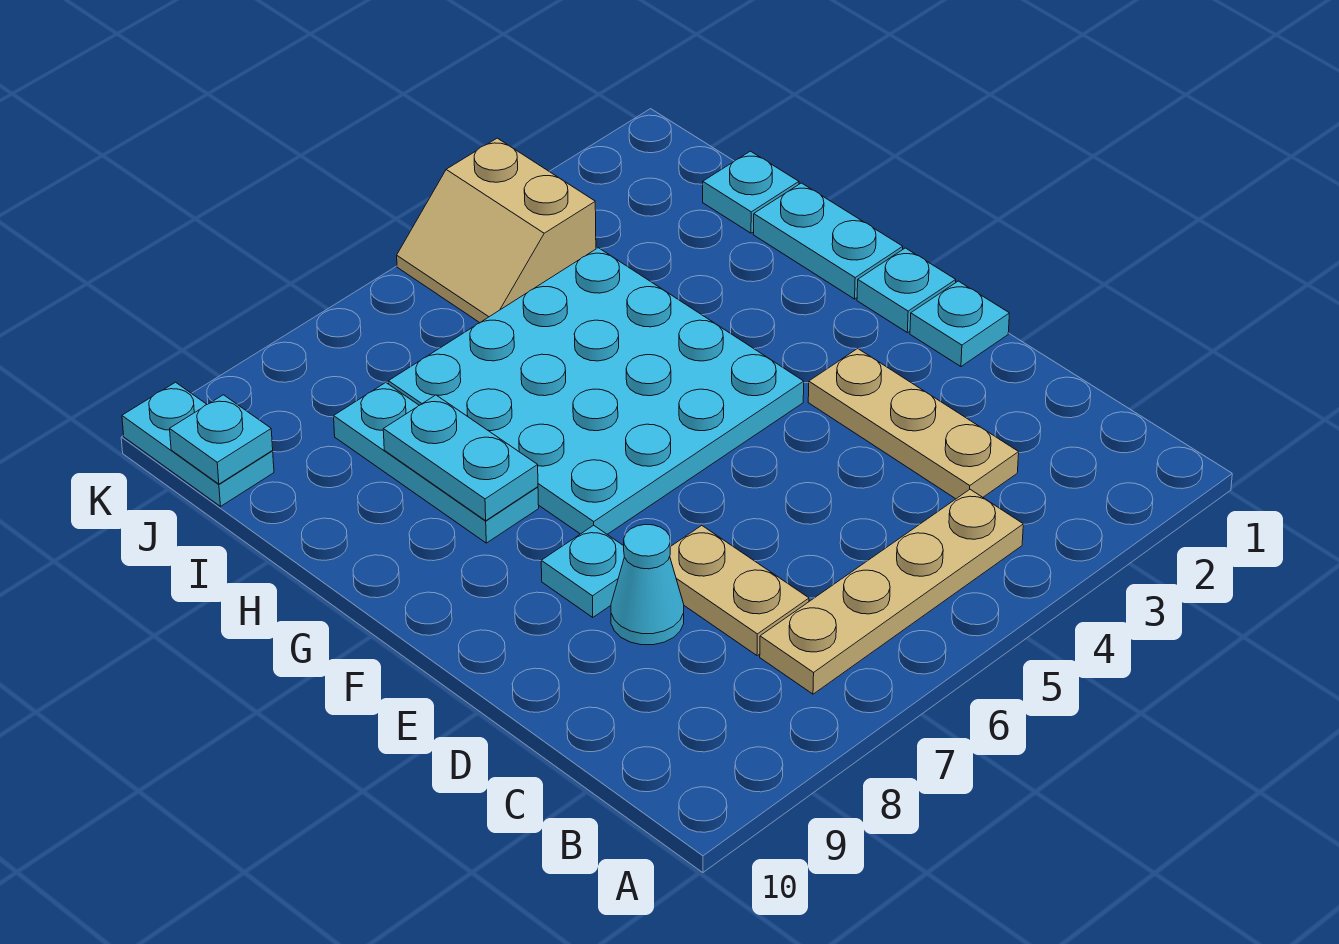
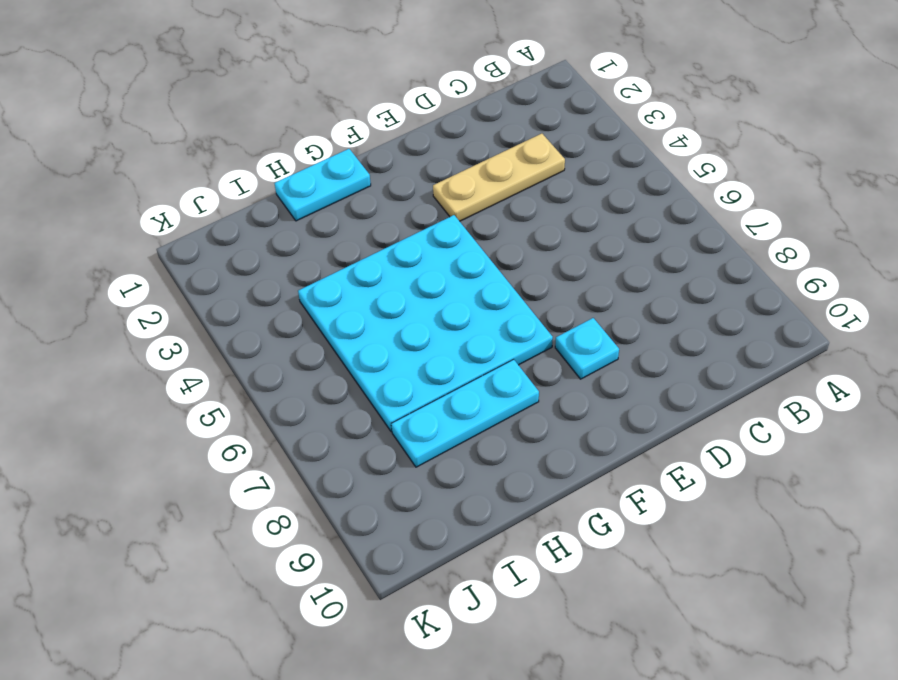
none -> tan 1x4 plate [760,489,1023,694]
none -> tan 1x2 plate [670,526,809,656]
none -> cyan 1x1 cone [611,524,684,645]

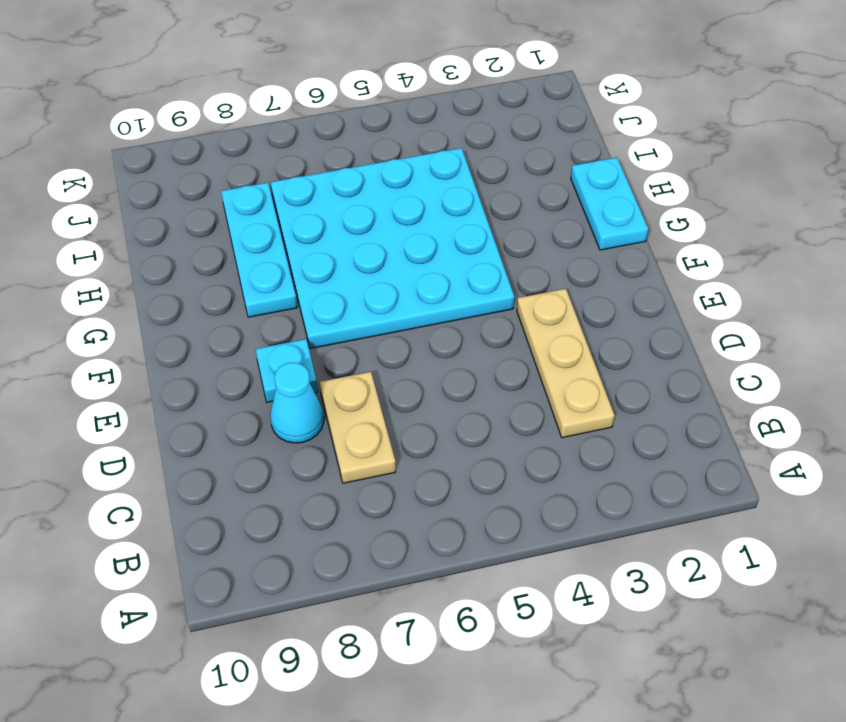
none -> tan 1x4 plate [760,489,1023,694]
none -> cyan 1x1 plate [910,281,1009,366]
none -> cyan 1x1 plate [857,248,956,333]

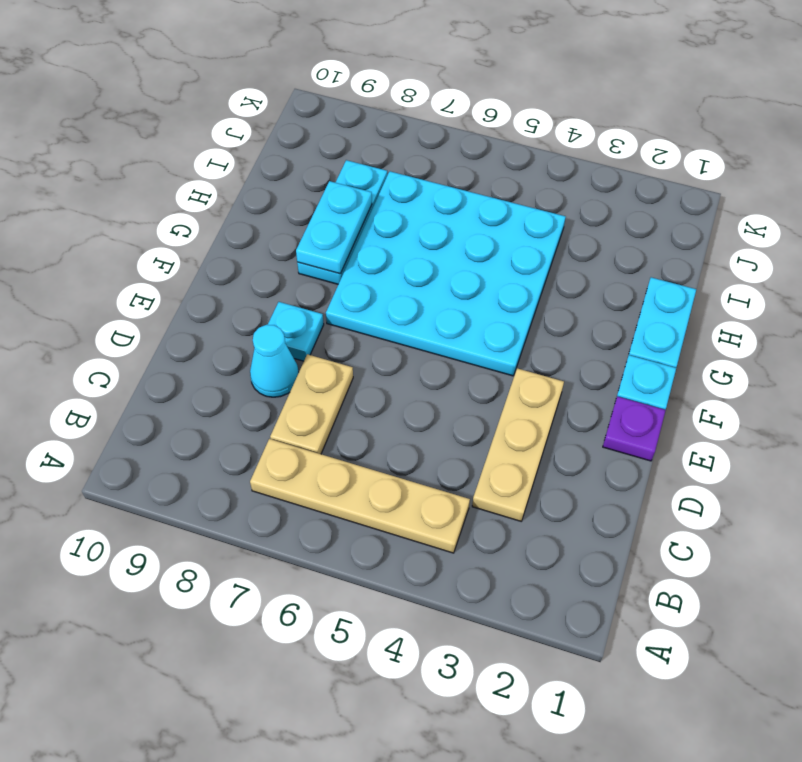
purple 1x1 plate [603,396,666,461] -> cyan 1x1 plate [910,281,1009,366]
none -> cyan 1x1 plate [703,151,799,233]
none -> tan 2x2 slope [397,138,596,323]
none -> cyan 1x2 plate [122,382,274,506]

